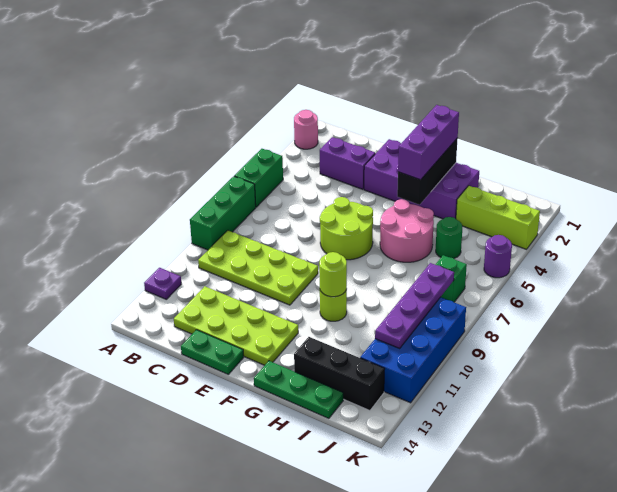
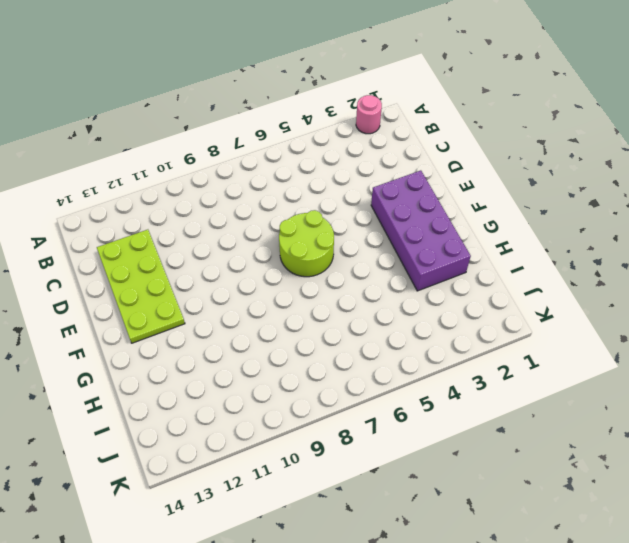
none -> green 1x2 brick [235,149,283,207]
none -> green 1x3 brick [190,176,256,250]
none -> purple 1x1 plate [144,268,181,299]

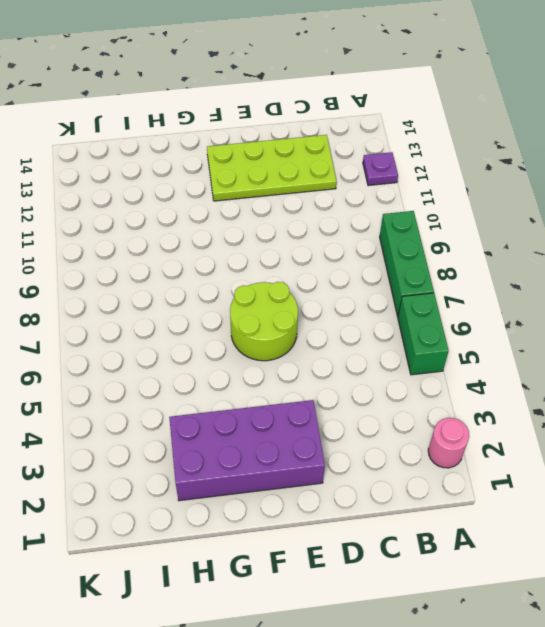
none -> lime 2x4 plate [198,230,318,305]
none -> purple 1x2 brick [320,137,375,189]
none -> green 1x2 plate [181,330,244,374]

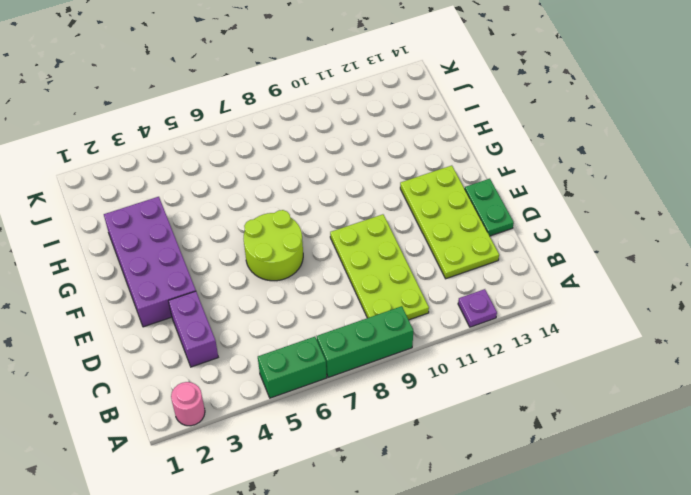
none -> pink 2x2 round brick [380,199,434,262]
none -> lime 1x1 round brick [320,289,347,321]
none -> green 1x3 plate [254,361,343,418]

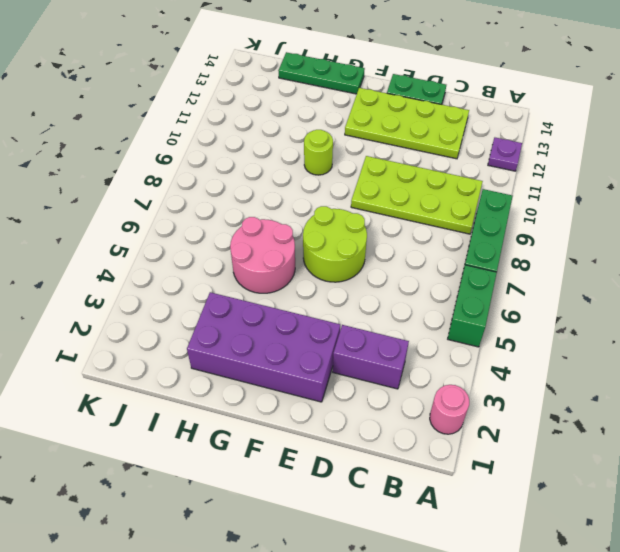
none -> black 1x3 brick [294,337,385,411]
none -> lime 1x3 brick [456,186,540,249]
none -> green 1x1 round brick [436,217,462,258]

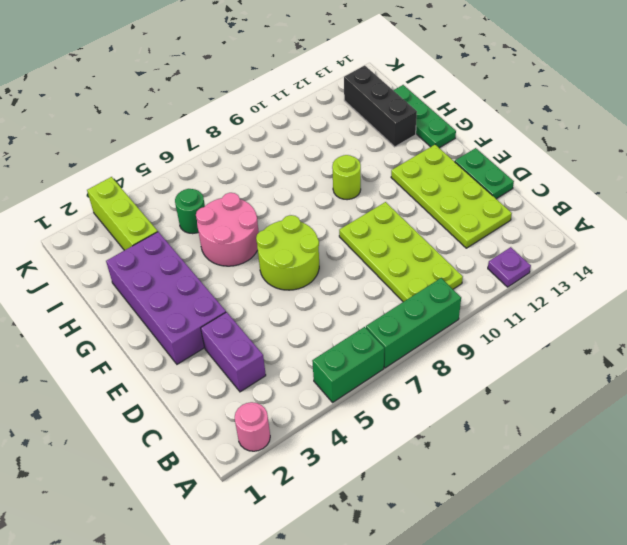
none -> green 1x1 brick [435,255,467,302]
none -> blue 2x4 brick [360,297,466,403]
none -> purple 1x1 round brick [484,235,512,278]

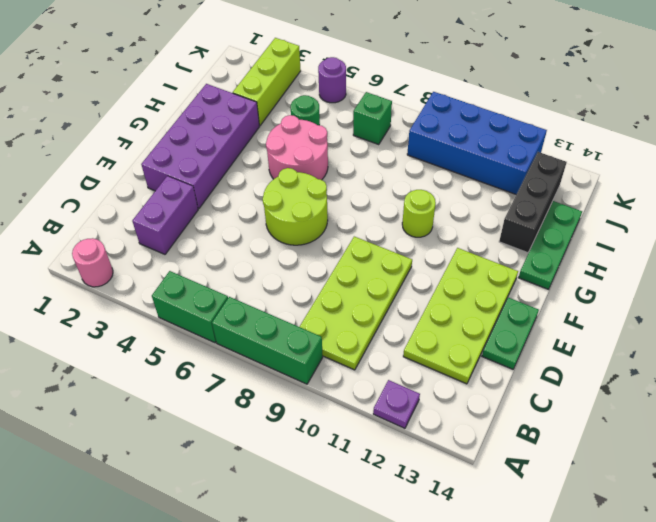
none -> black 1x3 brick [397,138,458,205]
none -> lime 1x1 round brick [319,252,347,297]
none -> purple 1x4 plate [375,263,454,348]

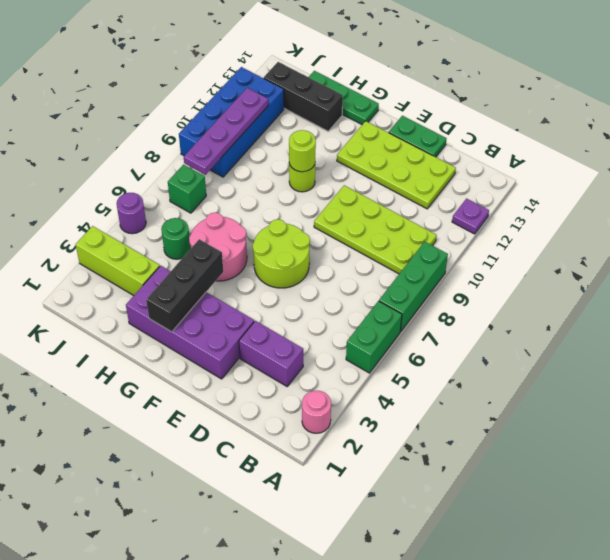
none -> purple 1x3 brick [398,105,459,180]

